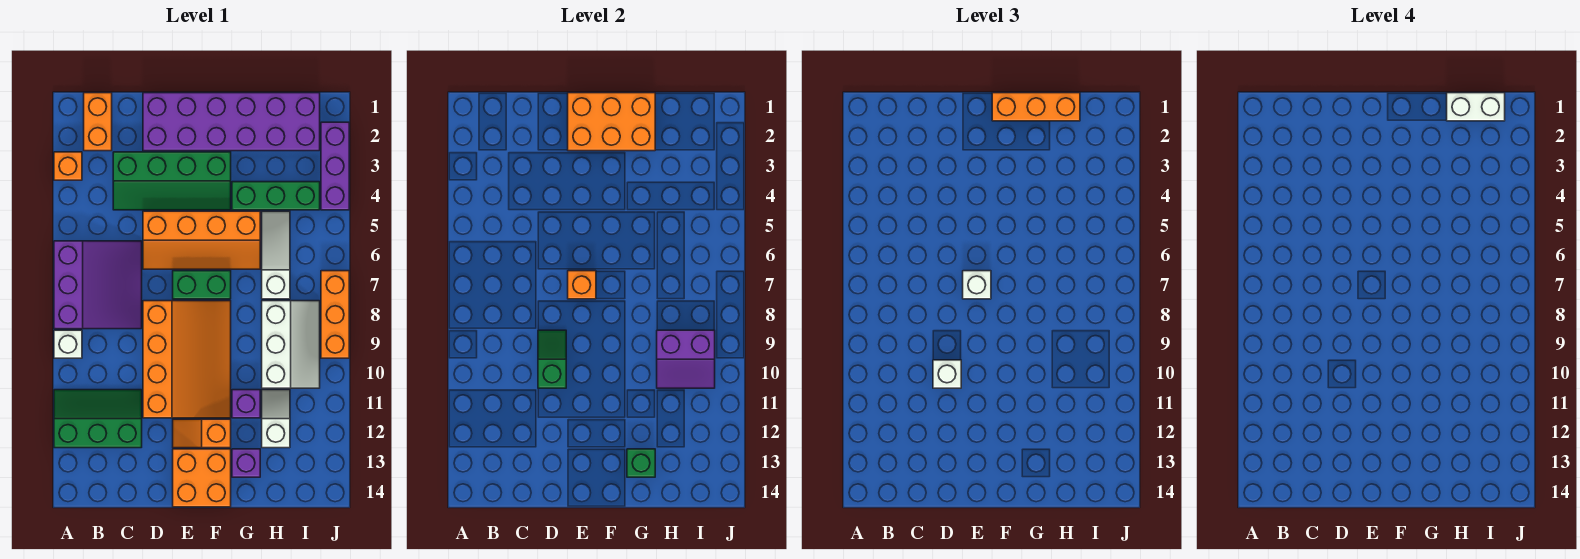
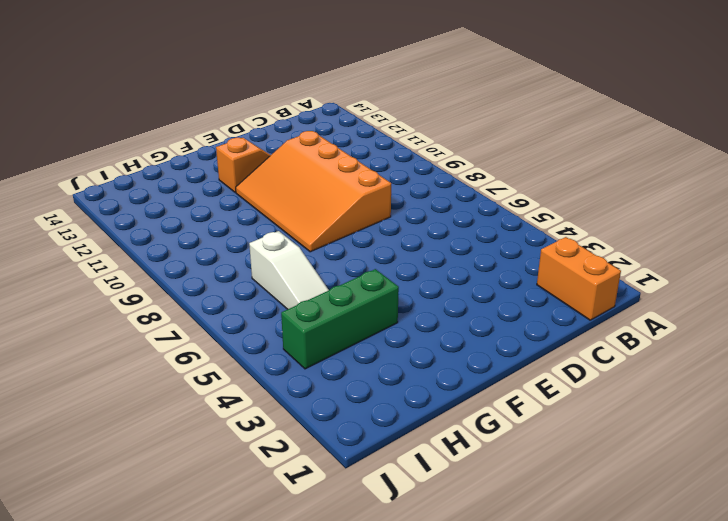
none -> orange 1x1 brick [54,152,82,180]
none -> purple 3x3 slope [54,241,142,329]
none -> white 1x1 brick [54,330,82,358]

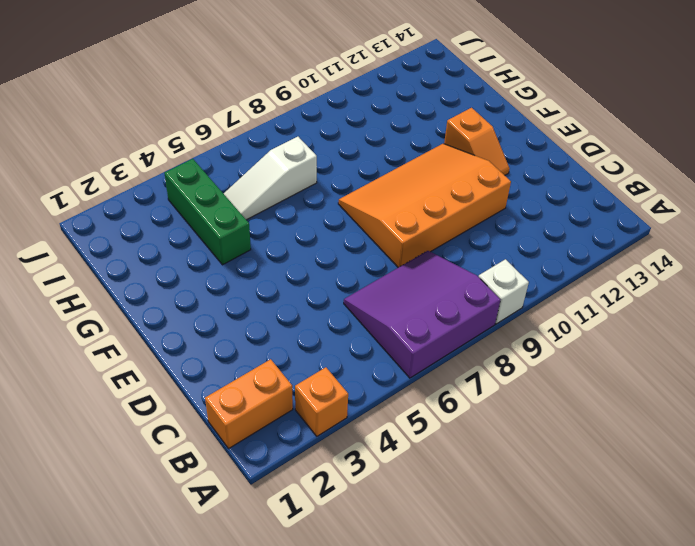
none -> green 2x3 slope [54,390,142,448]
none -> green 2x4 slope [113,152,231,210]
none -> purple 2x6 brick [143,93,320,151]

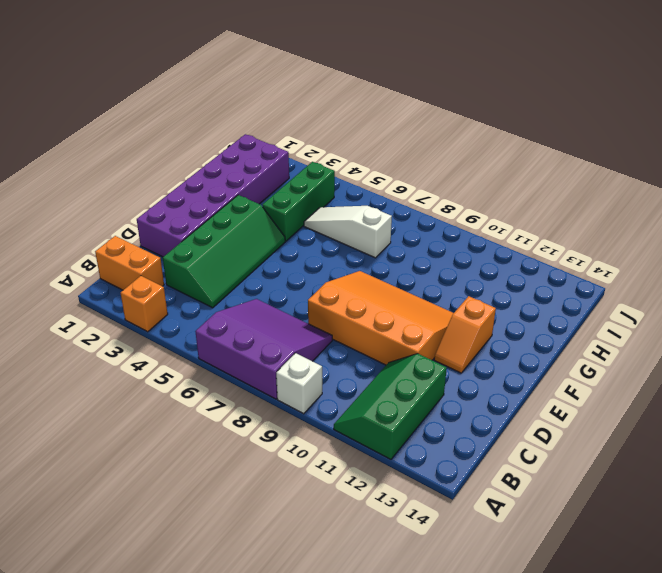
none -> orange 2x4 slope [143,211,260,269]
none -> green 1x2 brick [173,271,231,299]
none -> orange 2x2 brick [173,449,231,507]

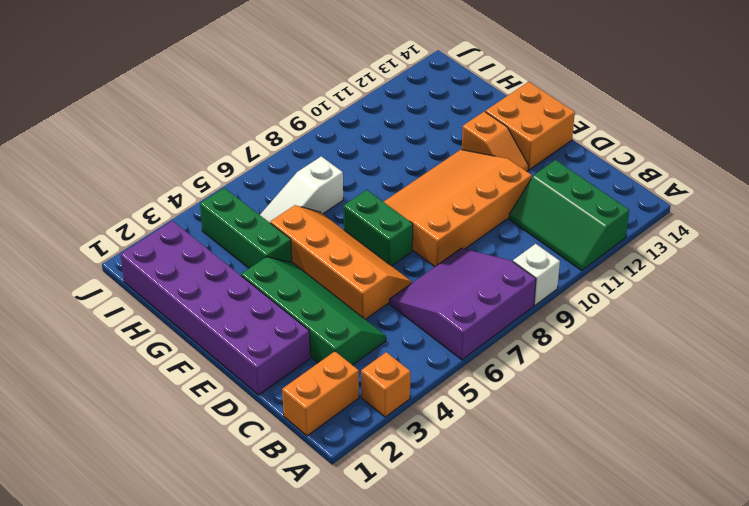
none -> purple 1x1 brick [232,390,260,418]
none -> purple 1x1 brick [232,449,260,477]
none -> white 2x3 slope [262,301,320,388]

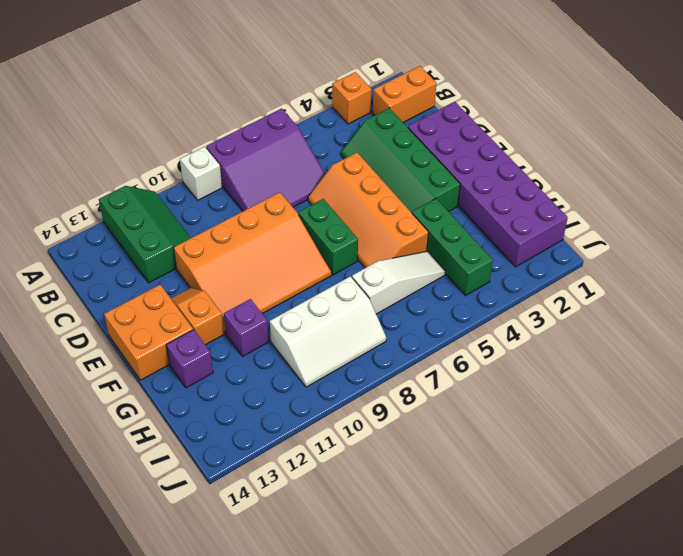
none -> white 1x2 slope [262,390,290,448]
none -> purple 1x3 brick [321,122,349,210]
none -> orange 1x3 brick [321,271,349,358]

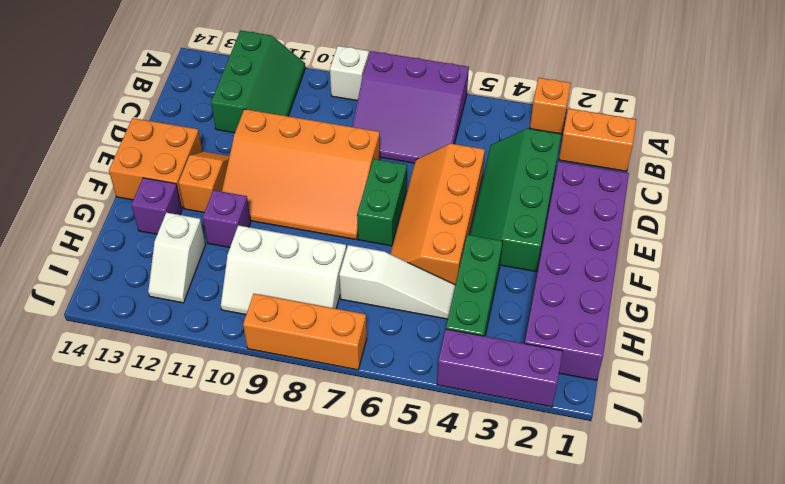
white 1x2 slope [148,213,206,303] -> white 1x2 slope turned to [262,390,290,448]
none -> green 1x2 slope [538,330,566,388]
none -> orange 2x3 brick [568,93,655,151]
none -> orange 1x1 brick [568,271,596,299]

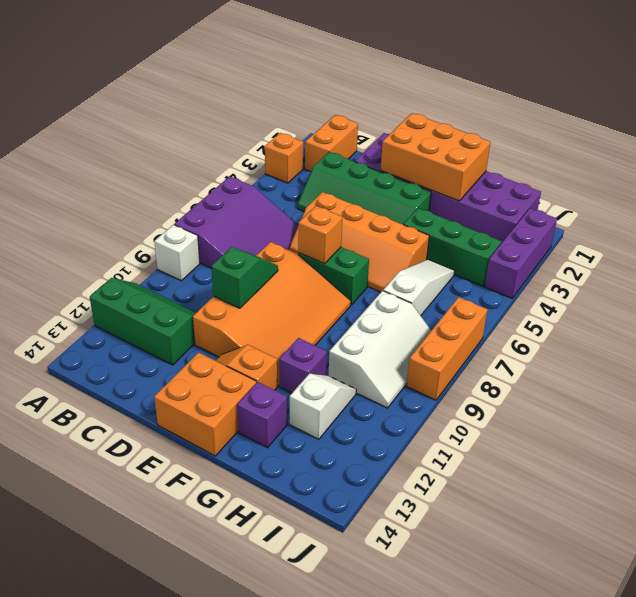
none -> green 1x1 brick [627,449,655,477]
none -> purple 2x2 slope [657,330,715,388]
none -> white 1x1 brick [933,360,961,388]

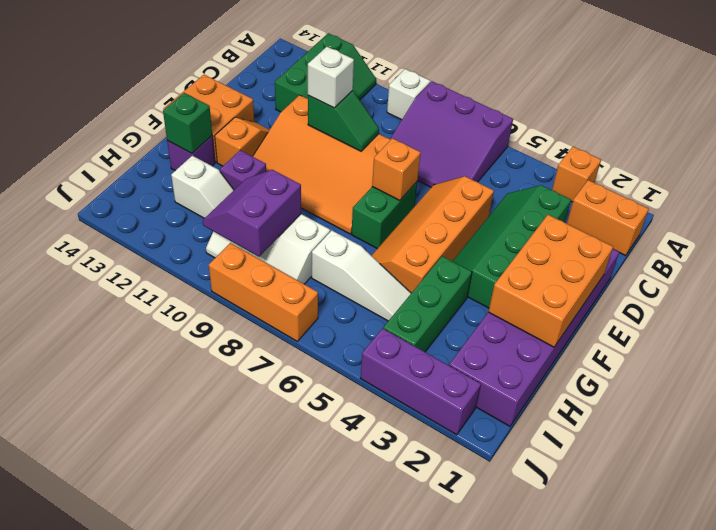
none -> white 1x1 brick [963,271,991,299]
none -> orange 1x3 brick [992,93,1080,121]
none -> white 1x2 brick [1447,93,1505,121]

